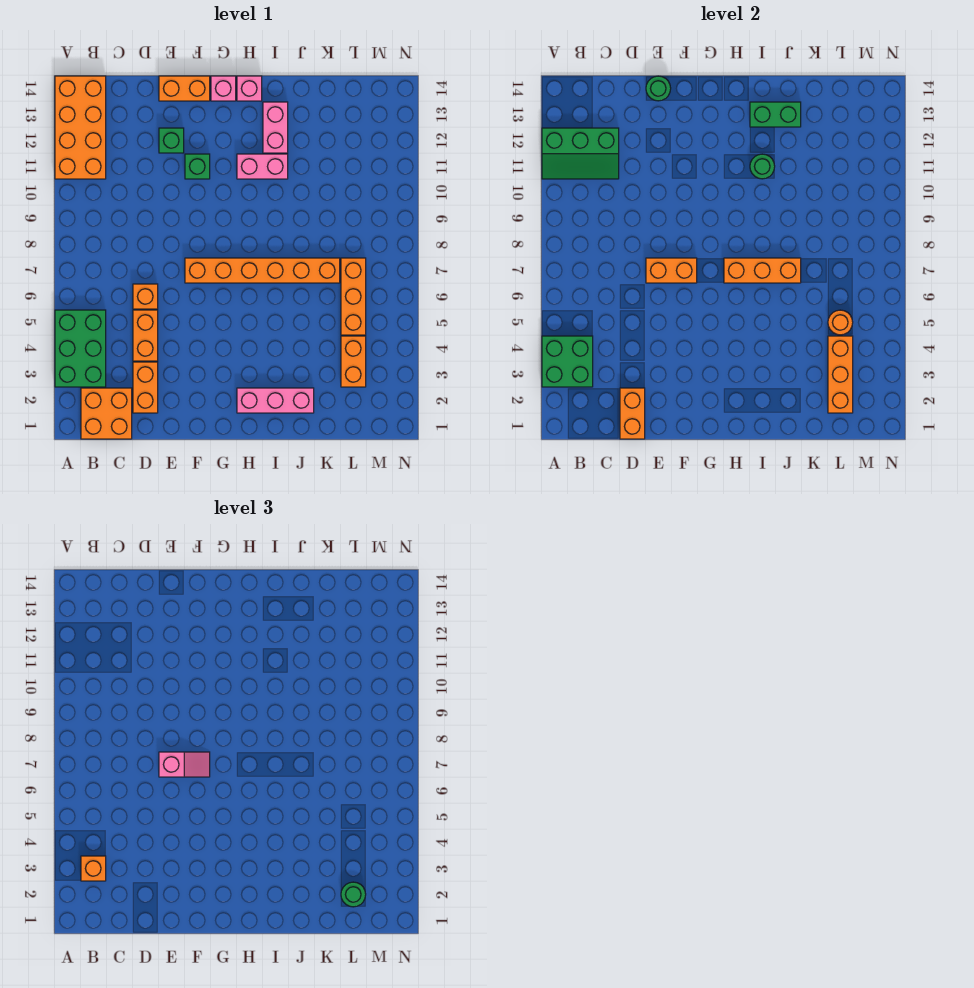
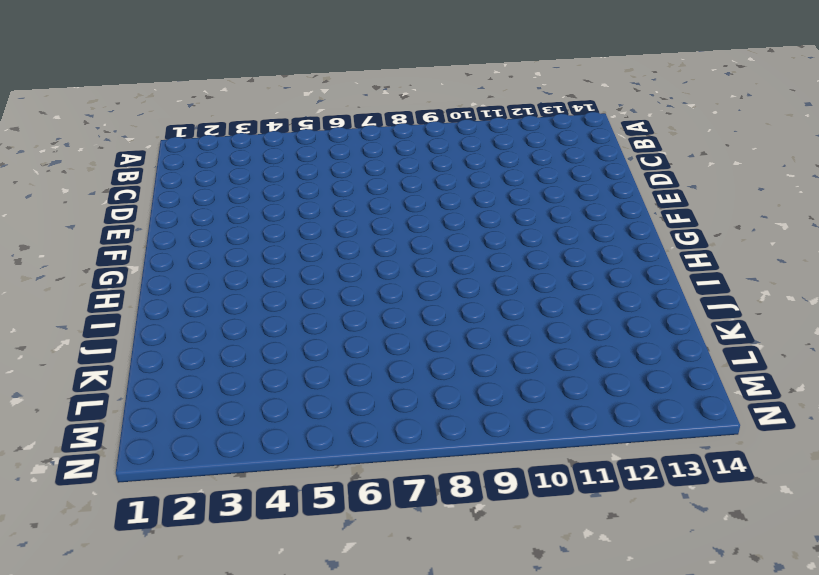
none -> green 2x3 brick [55,310,106,387]
none -> orange 2x4 brick [55,76,106,179]
none -> orange 2x2 brick [81,388,132,439]
none -> orange 1x2 brick [133,362,158,413]

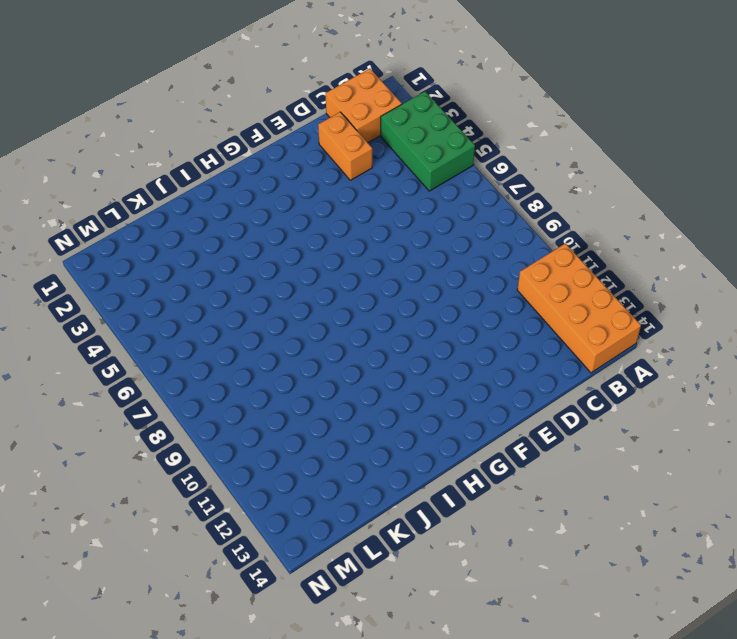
none -> orange 1x2 brick [133,310,158,361]
none -> orange 1x1 brick [133,284,158,309]
none -> green 1x1 brick [159,128,184,153]
none -> orange 1x2 brick [159,76,210,101]

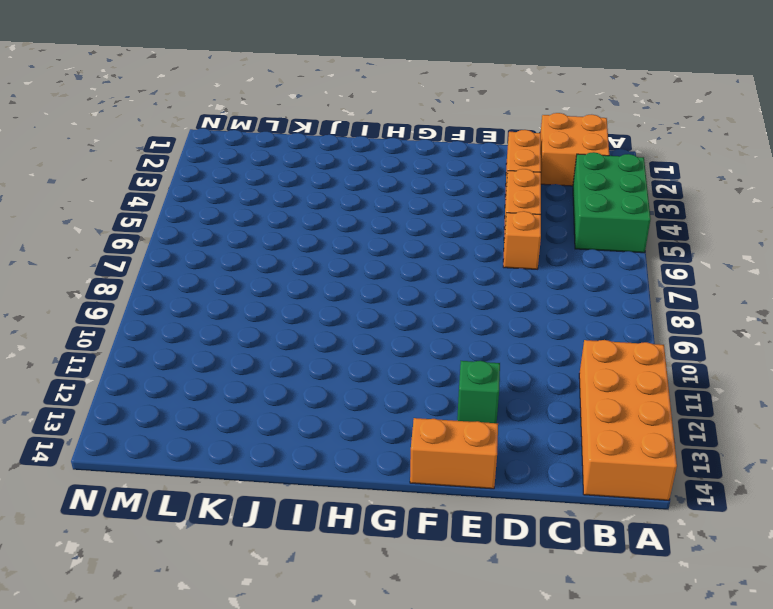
none -> orange 1x6 brick [185,258,340,283]
none -> green 1x1 brick [185,154,210,179]
none -> pink 1x1 brick [211,76,236,101]
none -> pink 1x3 brick [237,388,314,413]

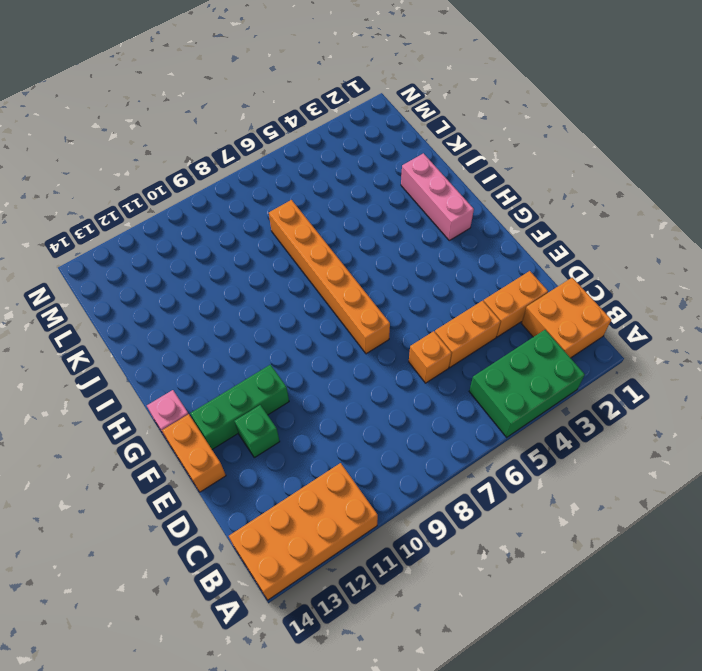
green 1x3 brick [190,365,289,449] -> green 1x1 brick [185,154,210,179]
none -> pink 1x2 brick [237,154,288,179]
none -> pink 1x1 brick [237,76,262,101]
none -> pink 1x2 brick [263,102,288,153]
none -> orange 1x2 brick [341,336,366,387]

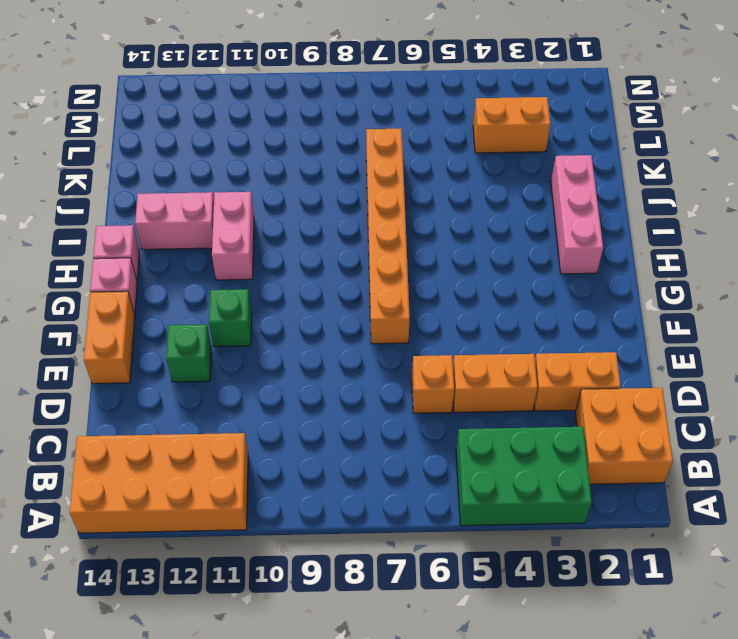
none -> orange 1x3 brick [341,258,366,335]
none -> green 2x2 brick [542,336,593,387]
none -> green 2x3 slope [542,128,619,179]
none -> orange 1x2 brick [620,388,645,439]

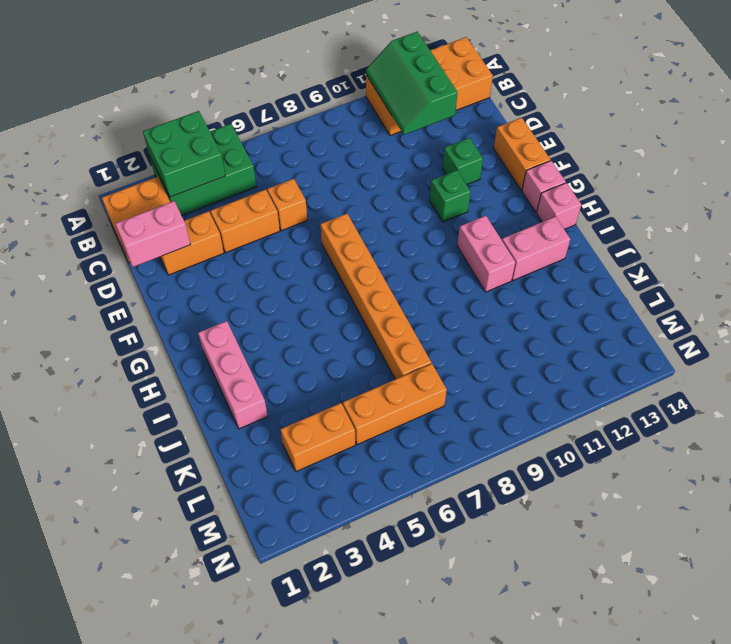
pink 1x2 brick [115,201,191,267] -> orange 1x2 brick [620,388,645,439]
none -> orange 1x2 brick [646,258,697,283]
none -> green 1x1 round brick [646,76,671,101]
none -> orange 1x3 brick [724,258,801,283]
none -> green 1x1 round brick [750,154,775,179]

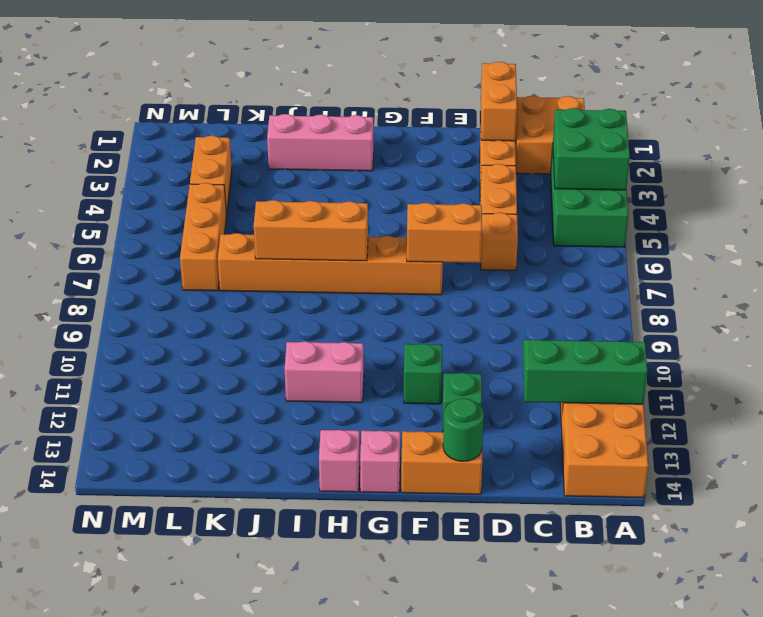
none -> pink 1x2 brick [263,102,288,153]
none -> green 1x1 round brick [750,154,775,179]
none -> green 1x2 brick [750,102,801,127]
none -> orange 1x3 brick [828,336,853,413]

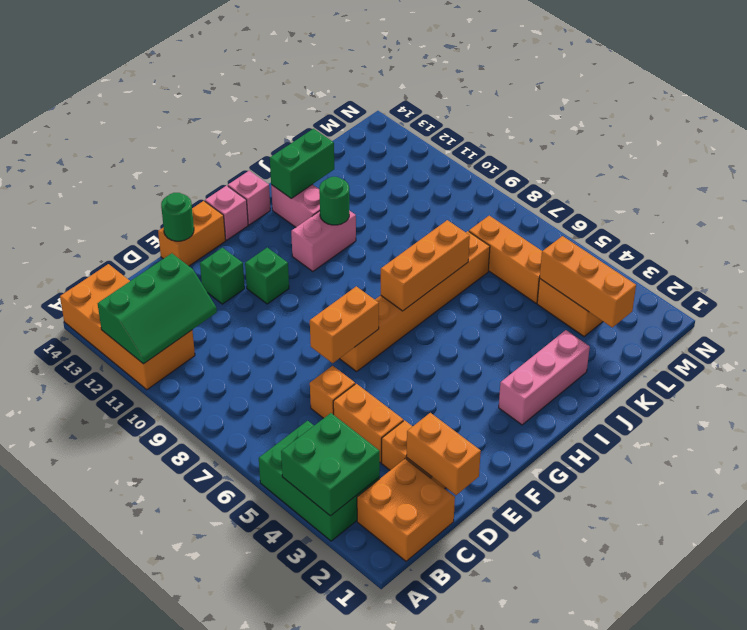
none -> orange 1x1 round brick [828,310,853,335]
none -> orange 1x1 brick [81,856,106,881]
none -> pink 1x2 slope [159,752,210,777]
none -> green 1x1 round brick [341,882,366,907]

